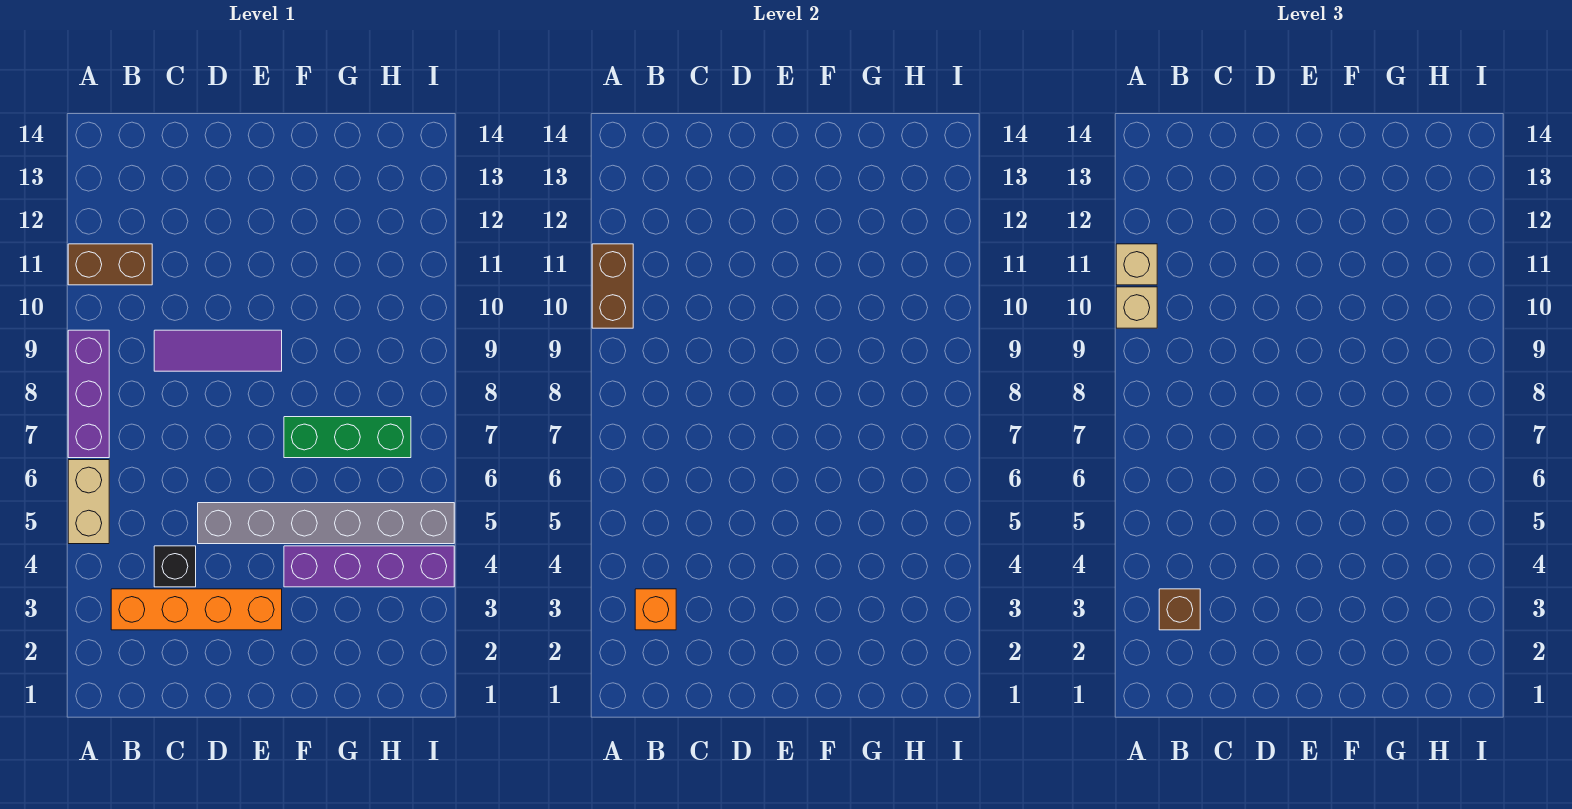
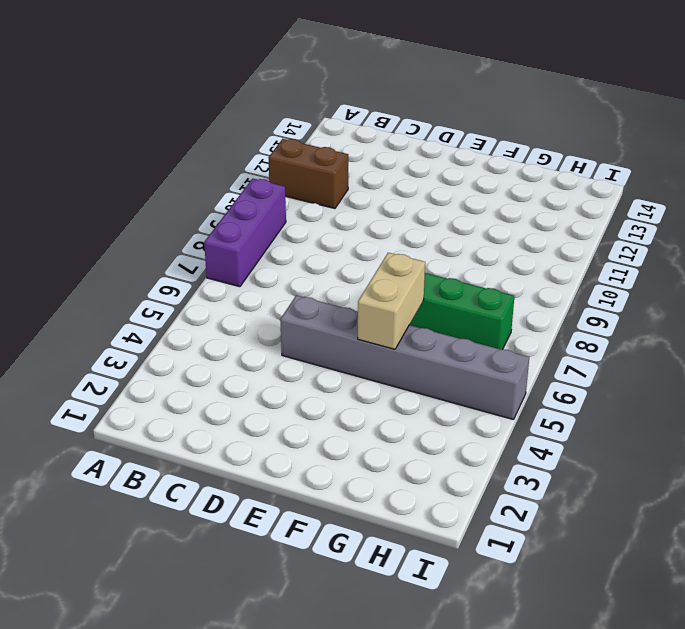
tan 1x2 brick [358,253,425,349] -> tan 1x2 brick moved to [68,460,109,544]
none -> orange 1x4 brick [111,589,282,630]
none -> black 1x1 brick [154,546,196,587]
none -> purple 1x3 tile [154,330,282,371]

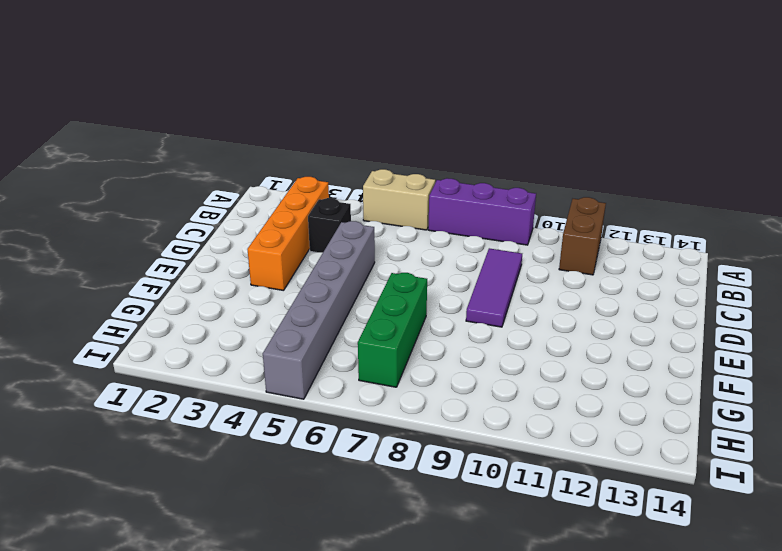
none -> purple 1x4 brick [284,546,454,587]
none -> brown 1x2 brick [592,244,633,328]
none -> orange 1x1 brick [635,589,676,630]

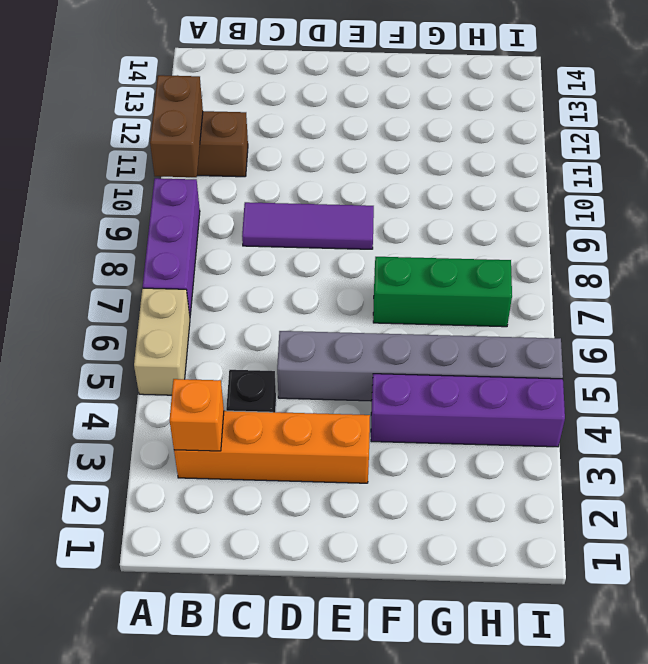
none -> tan 1x1 brick [1116,287,1157,328]
none -> tan 1x1 brick [1116,244,1157,285]
none -> brown 1x1 brick [1159,589,1200,630]

